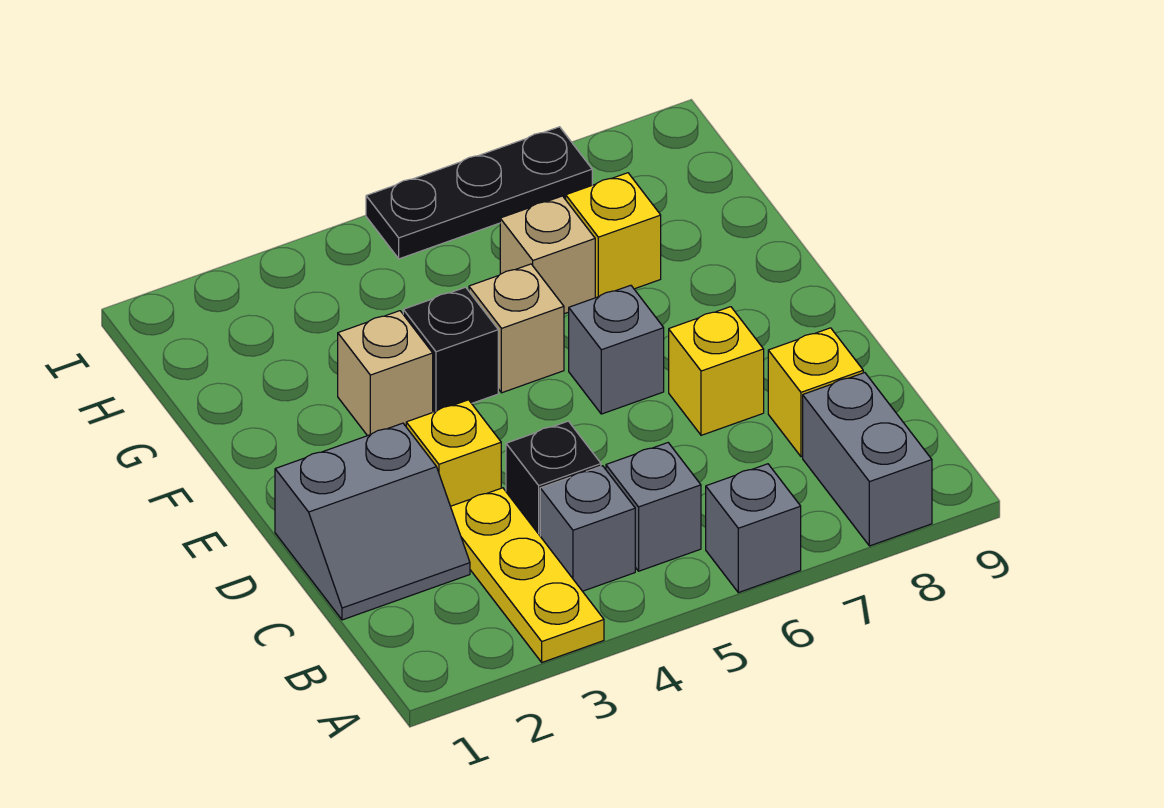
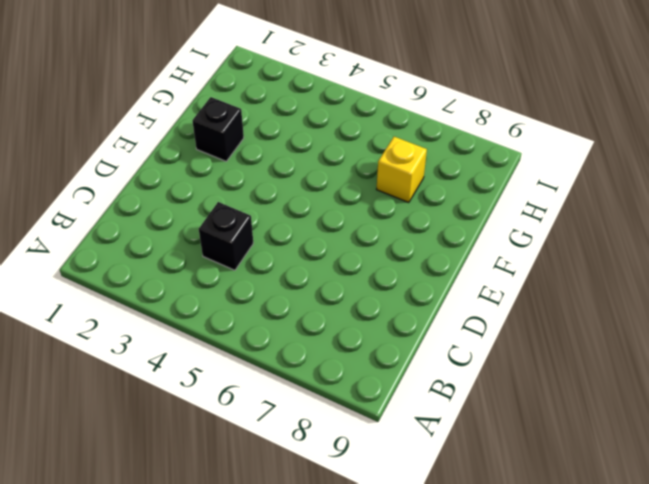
black 1x1 brick [192,97,244,161] -> black 1x1 brick moved to [403,287,498,412]
none -> yellow 1x3 plate [451,488,604,662]
none -> grey 1x1 brick [706,464,801,593]
none -> grey 1x2 brick [803,373,932,546]

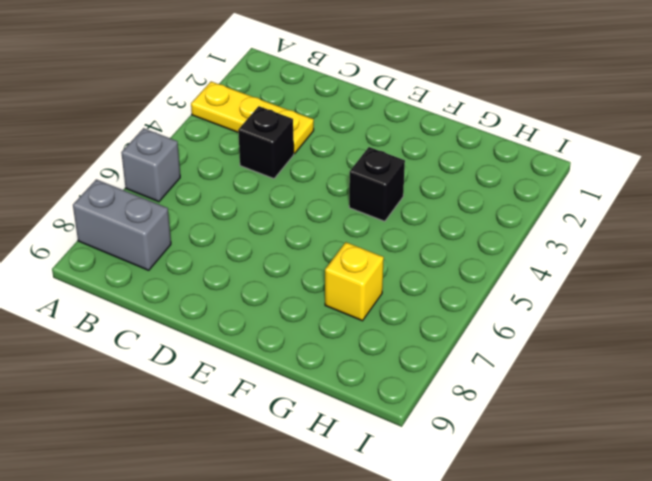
none -> grey 1x1 brick [540,466,635,591]
none -> grey 1x1 brick [606,443,701,571]
none -> grey 2x2 slope [275,423,470,620]

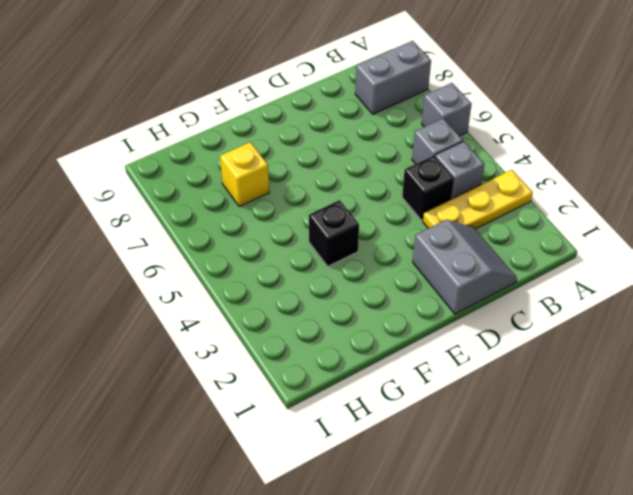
none -> yellow 1x1 brick [768,328,863,457]
none -> yellow 1x1 brick [406,400,501,506]
none -> yellow 1x1 brick [669,307,764,435]

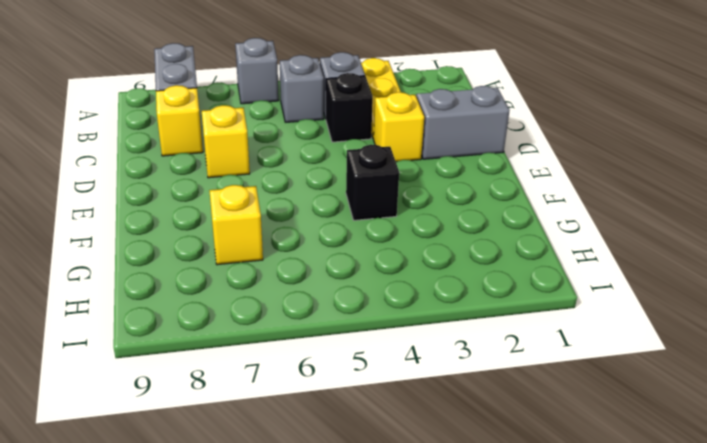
none -> grey 1x1 brick [569,285,664,414]
none -> tan 1x1 brick [338,311,433,436]
none -> tan 1x1 brick [469,264,564,393]

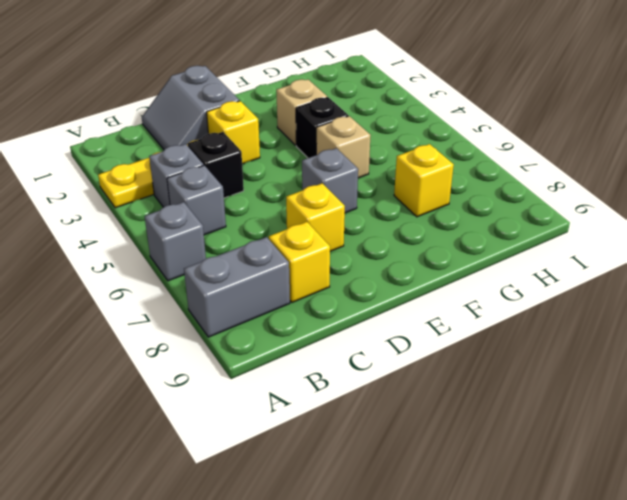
none -> tan 1x1 brick [500,196,595,314]
none -> black 1x3 plate [366,127,592,259]

